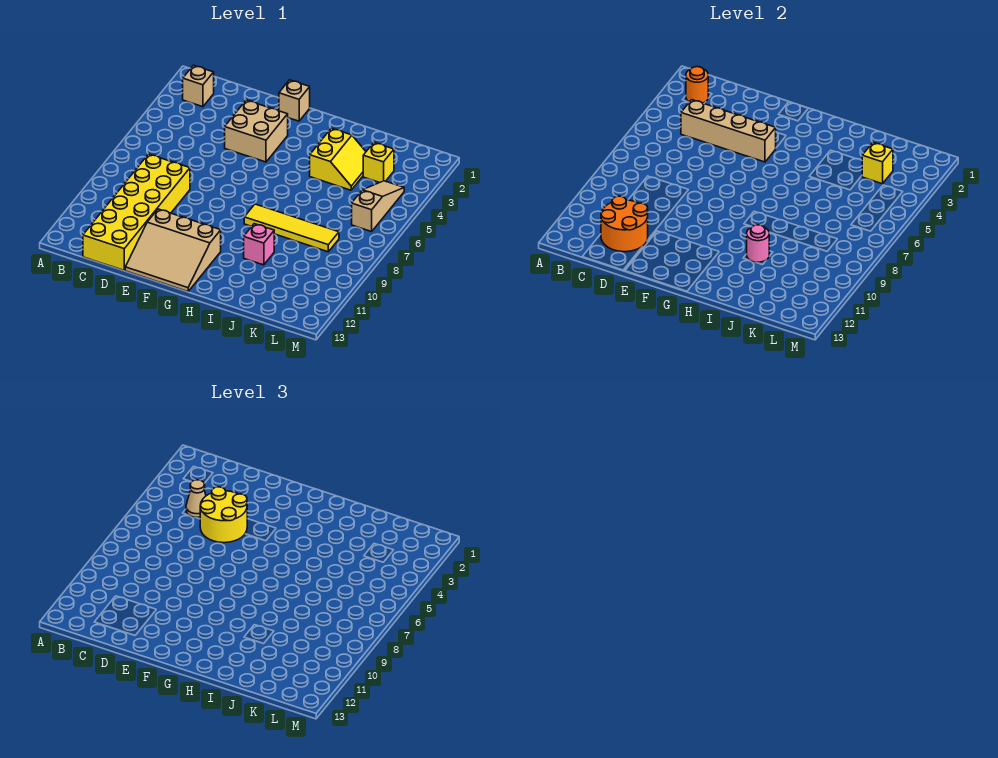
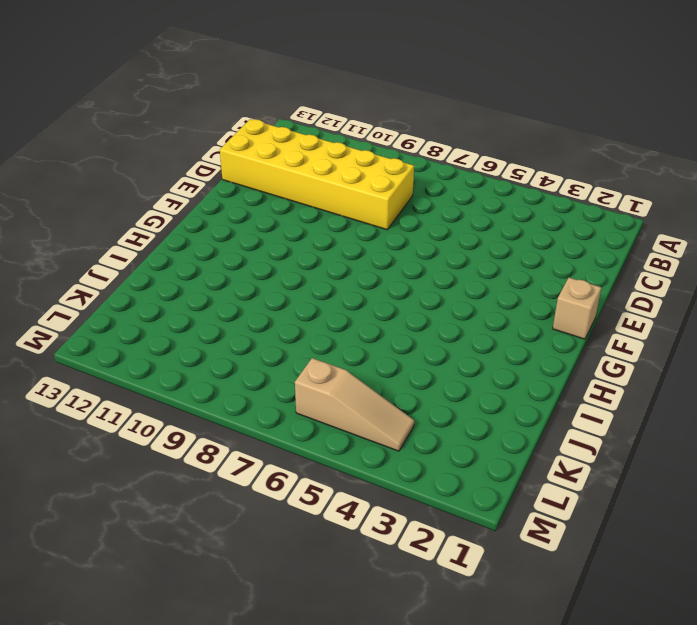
none -> tan 1x1 brick [183,65,214,107]
none -> tan 2x2 brick [225,100,288,162]
none -> tan 3x3 slope [125,209,221,292]

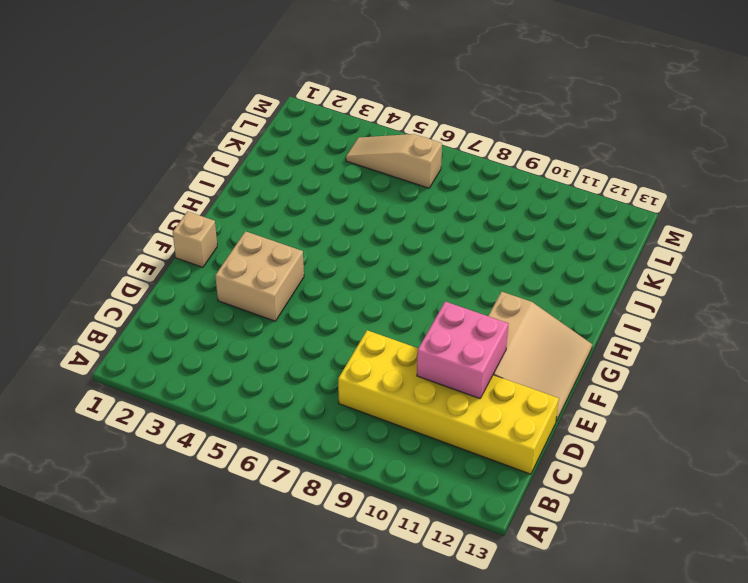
pink 2x2 brick [417,302,508,399] -> orange 2x2 round brick [601,196,648,252]
none -> tan 1x1 brick [183,65,214,107]
none -> yellow 1x4 tile [244,204,339,252]
none -> yellow 2x2 slope [310,128,366,190]

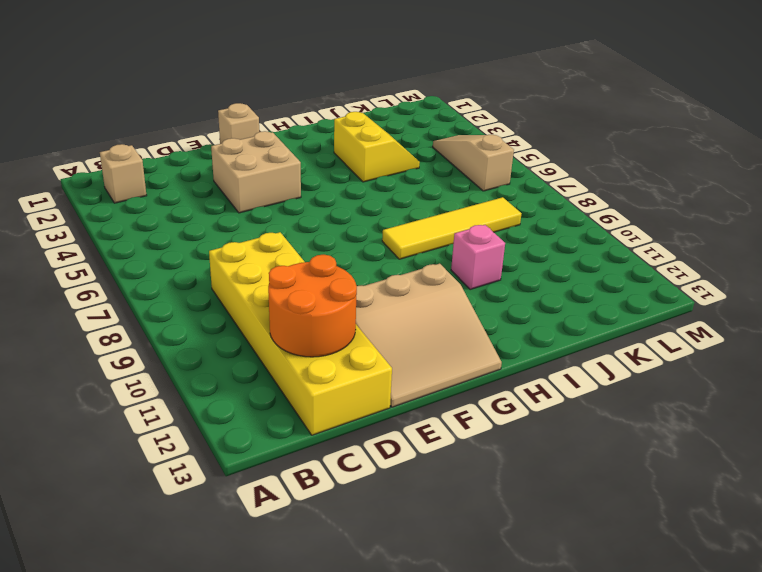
none -> yellow 1x1 brick [363,143,394,183]
none -> orange 1x1 round brick [686,67,708,103]
none -> tan 1x4 brick [681,100,776,162]

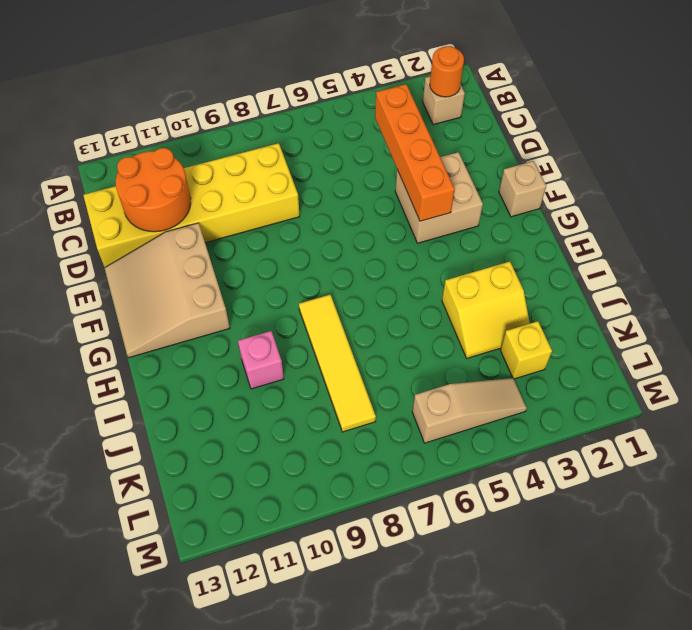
orange 1x4 brick [375,84,455,221] -> tan 1x4 brick [681,100,776,162]
none -> pink 1x1 round brick [747,225,769,262]
none -> yellow 1x1 brick [862,143,893,184]
none -> tan 1x1 cone [186,480,206,517]

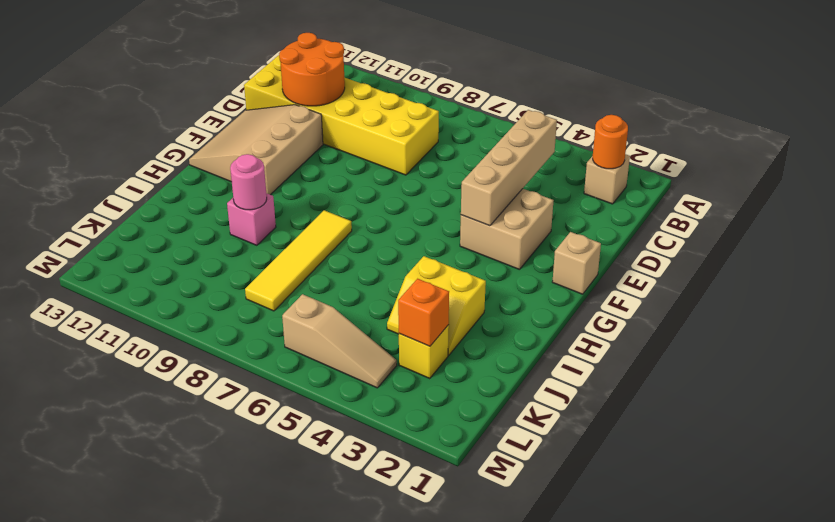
orange 1x1 brick [398,279,449,346] -> yellow 1x1 brick [862,143,893,184]
none -> tan 1x1 cone [186,480,206,517]
none -> yellow 2x2 round brick [200,487,247,543]

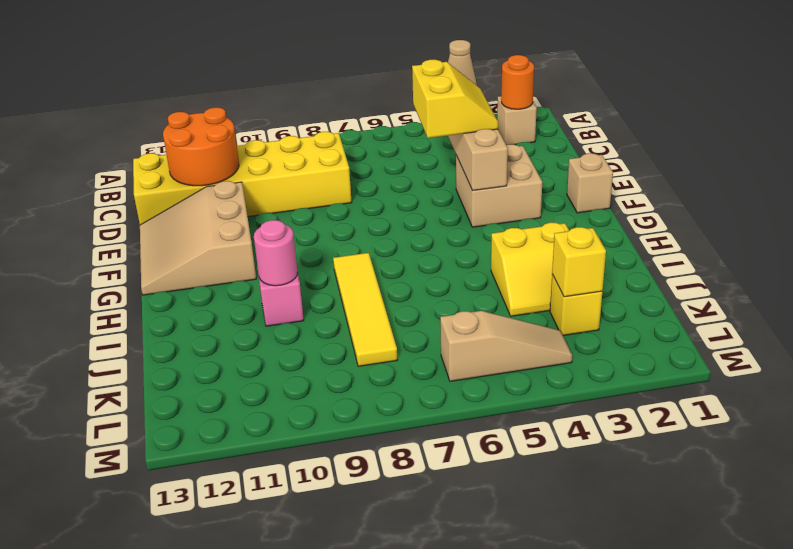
yellow 2x2 slope [412,60,498,138] -> yellow 2x2 round brick [200,487,247,543]

